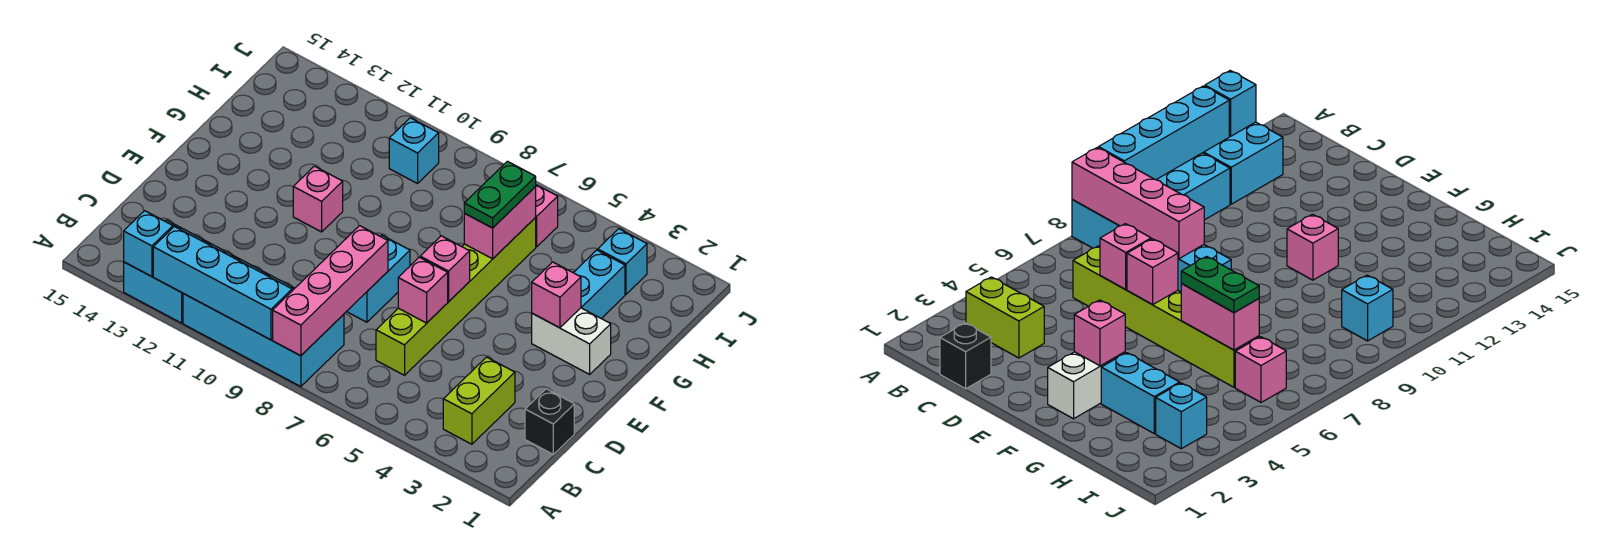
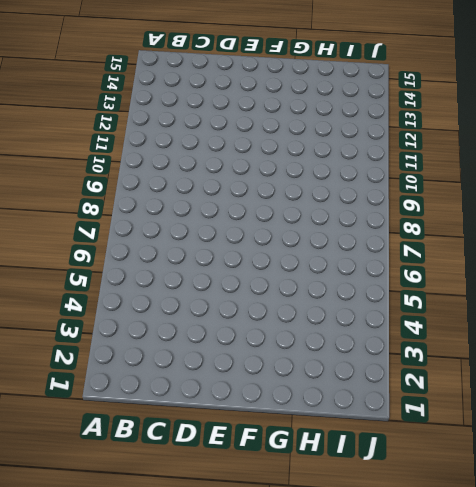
none -> cyan 2x4 brick [183,252,344,387]
none -> cyan 2x2 brick [124,220,225,323]
none -> lime 1x2 brick [443,357,515,444]

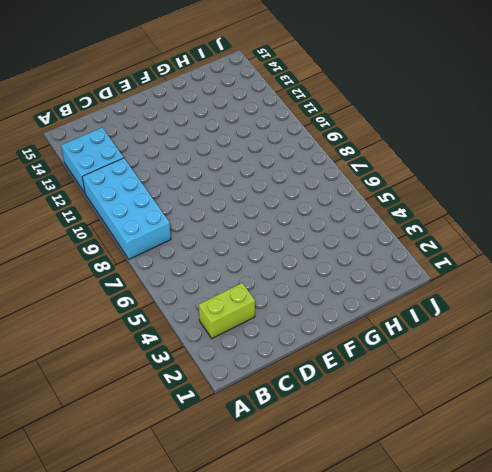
none -> black 1x1 brick [525,389,574,454]
none -> lime 1x6 brick [376,218,536,375]
none -> cyan 1x2 brick [346,235,410,322]

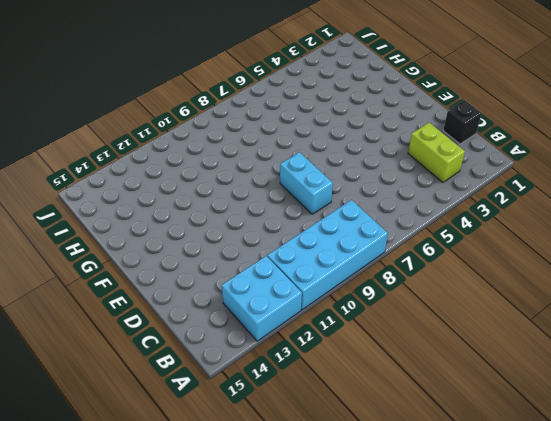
none -> lime 1x6 brick [376,218,536,375]
none -> white 1x2 brick [532,308,611,374]
none -> pink 1x1 brick [293,166,343,232]

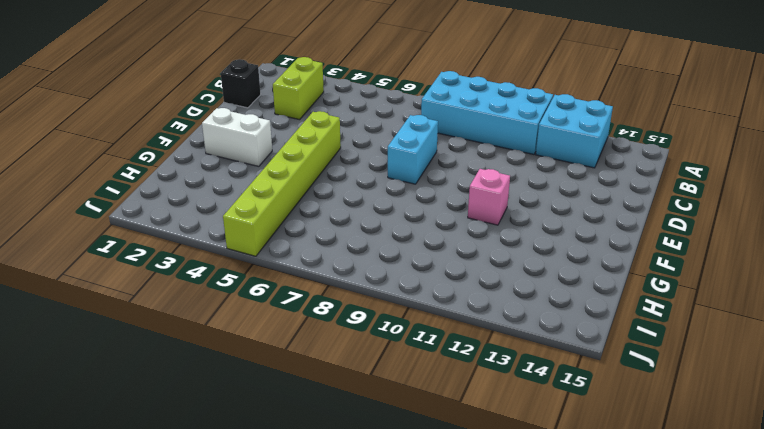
lime 1x6 brick [223,111,341,256] -> lime 1x6 brick moved to [376,218,536,375]
none -> cyan 1x2 brick [573,250,625,319]
none -> cyan 1x1 brick [598,229,647,294]
none -> pink 1x1 brick [535,185,558,247]

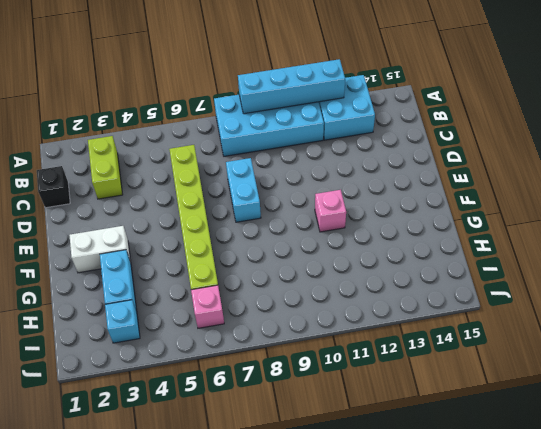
none -> cyan 1x1 brick [389,118,439,184]
none -> pink 1x4 brick [273,226,388,356]
none -> cyan 1x1 brick [124,211,173,277]

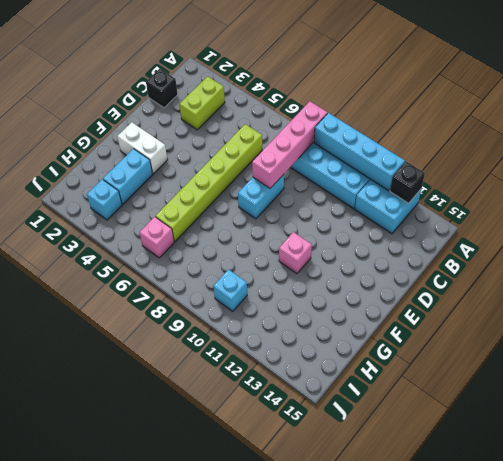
black 1x1 brick [390,161,425,203] -> cyan 1x1 brick [124,211,173,277]
none -> pink 1x1 brick [398,257,448,323]
none -> pink 1x1 brick [420,236,470,302]
none -> pink 1x1 brick [532,262,581,328]

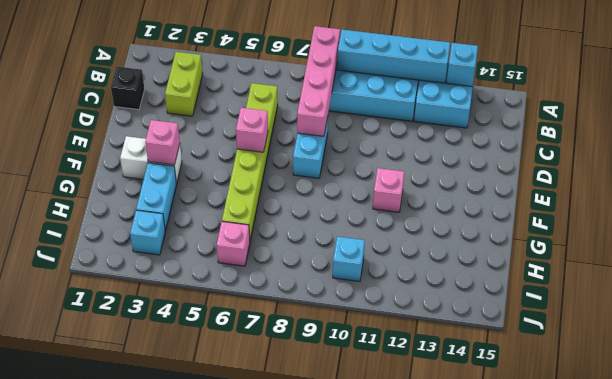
none -> pink 1x1 brick [398,257,448,323]
none -> pink 1x2 brick [464,187,536,259]
none -> green 1x2 plate [464,161,536,228]

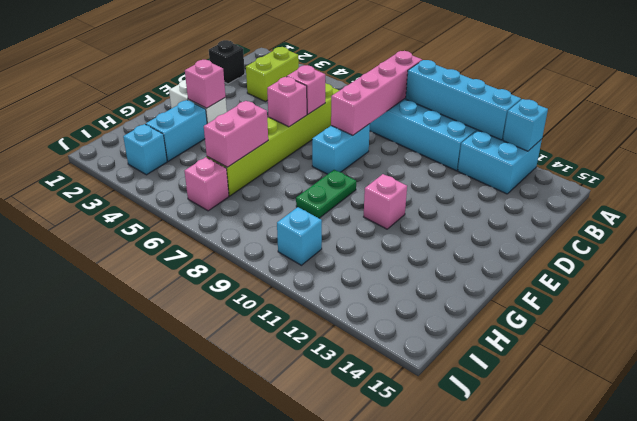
green 1x2 plate [296,170,356,218] -> green 1x2 plate moved to [464,161,536,228]

